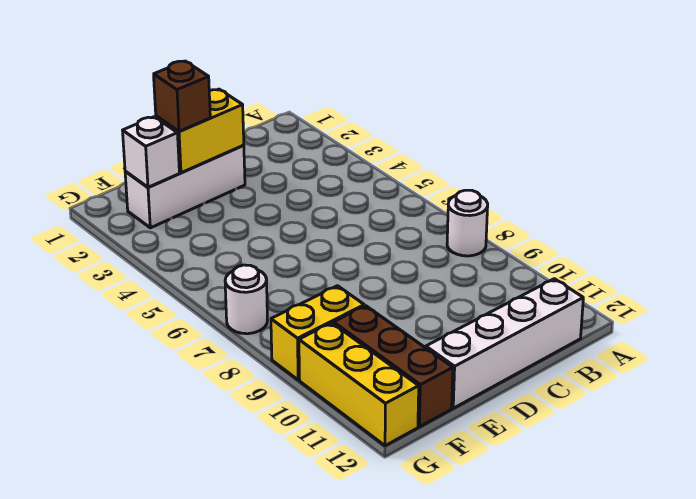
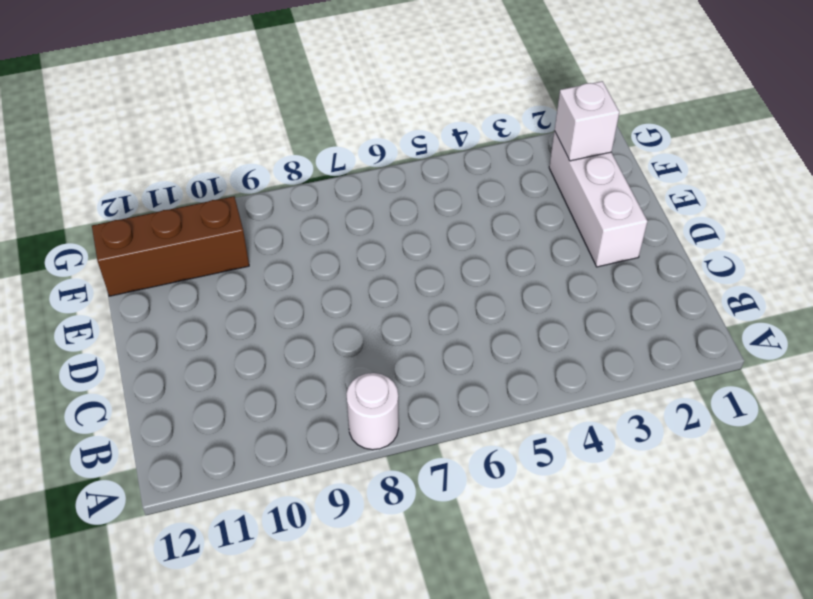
none -> white 1x4 brick [426,279,583,408]
none -> yellow 1x2 brick [271,286,364,380]

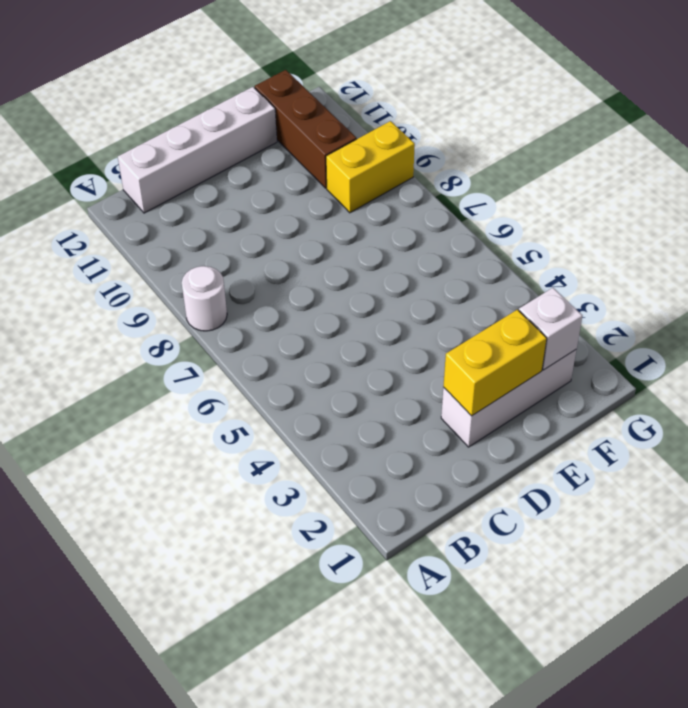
none -> white 1x1 round brick [225,265,267,334]
none -> yellow 1x3 brick [299,323,419,446]

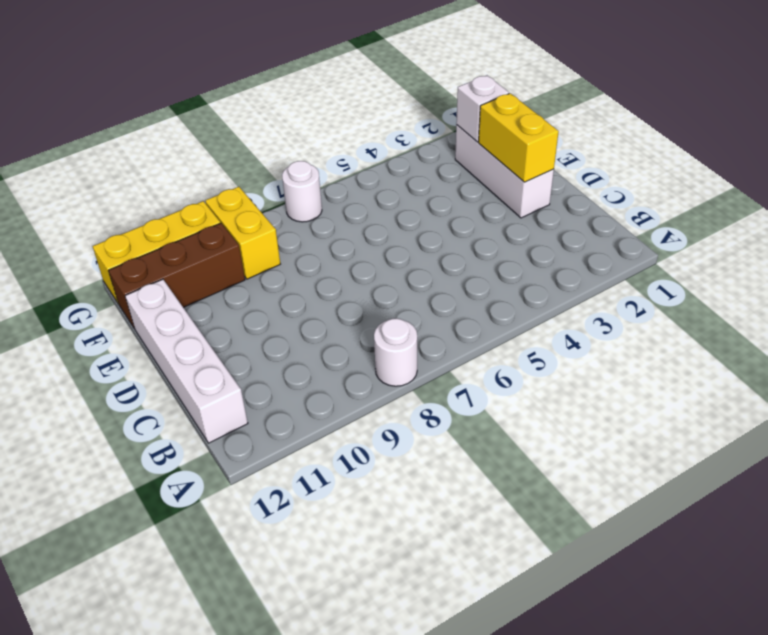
none -> brown 1x1 brick [154,61,210,132]

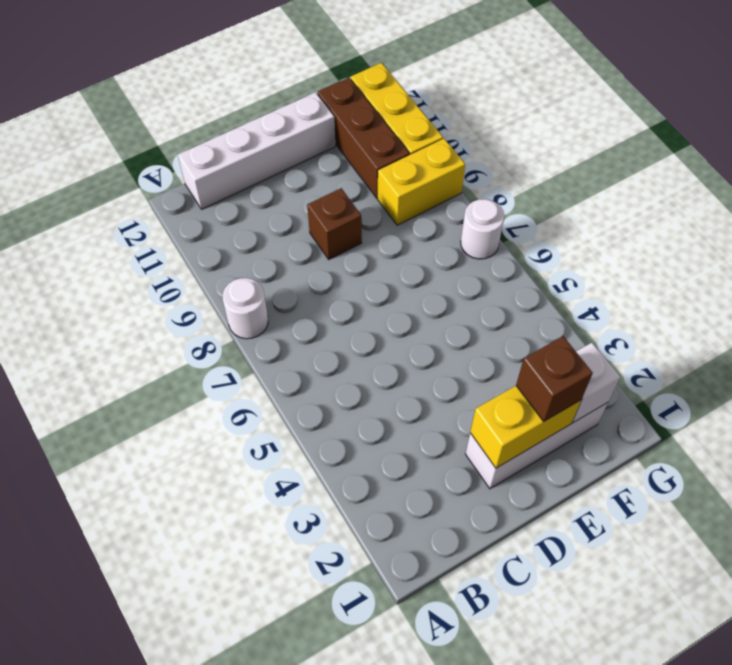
brown 1x1 brick [307,188,362,259] -> none

